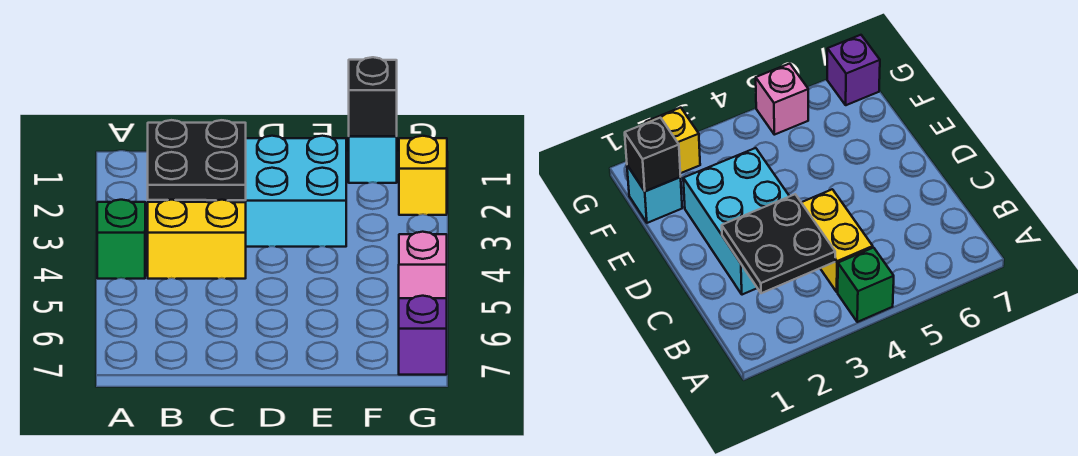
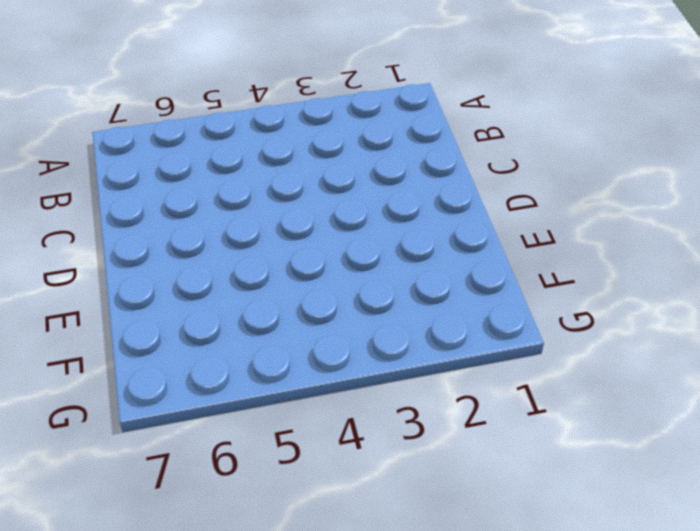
none -> green 1x1 brick [97,200,145,279]
none -> yellow 1x2 brick [148,200,246,279]

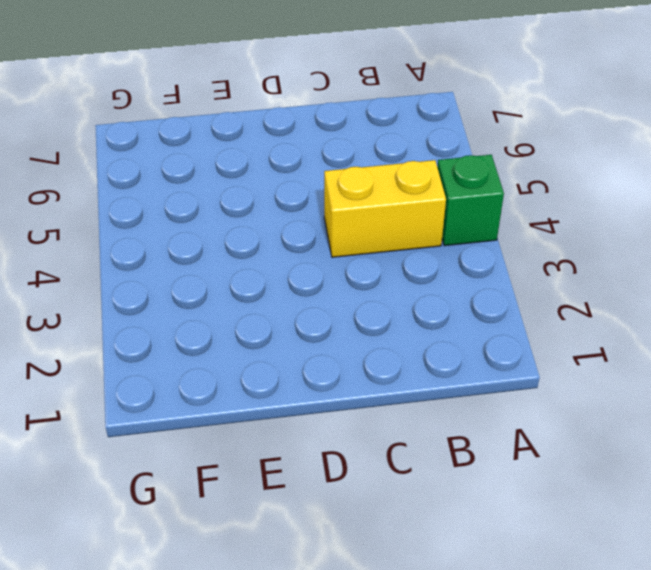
none -> cyan 2x3 brick [198,136,346,247]
none -> cyan 1x1 brick [349,136,397,183]

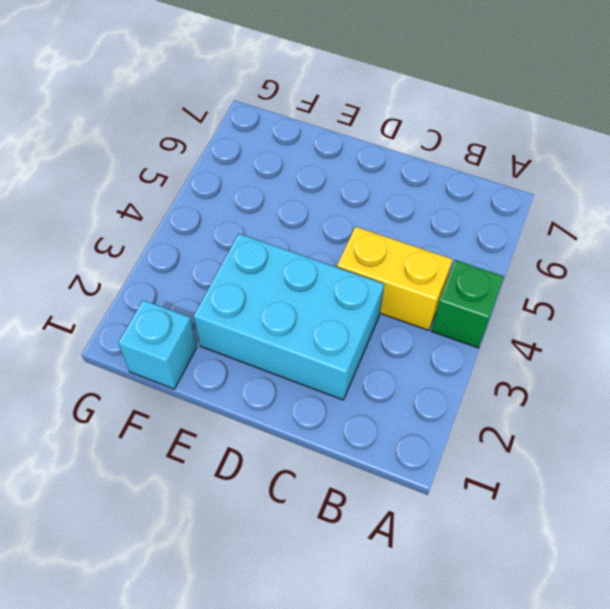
none -> yellow 1x1 brick [399,136,447,215]
none -> pink 1x1 brick [399,232,447,298]

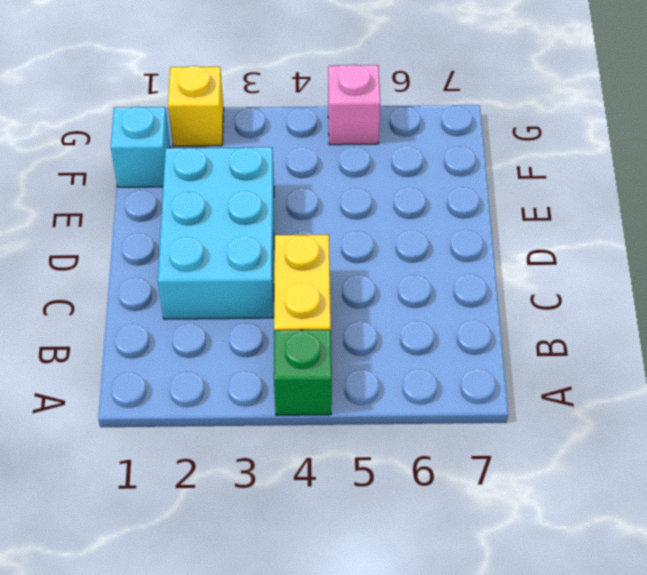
none -> purple 1x1 brick [399,296,447,375]
none -> black 2x2 plate [148,120,246,200]

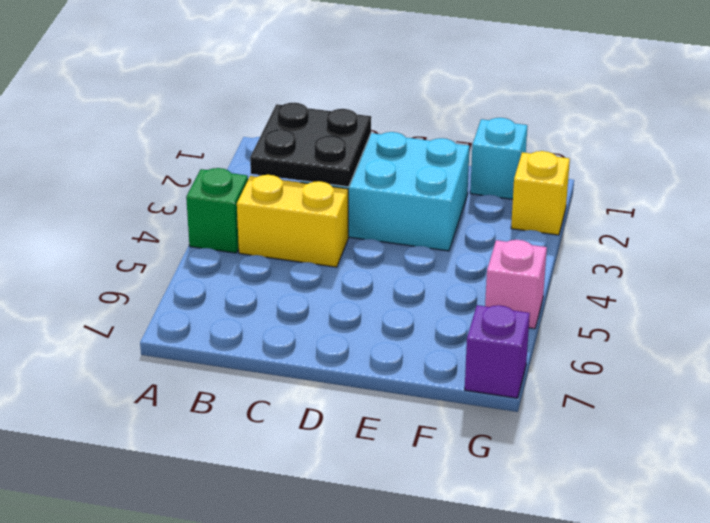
none -> black 1x1 brick [349,57,397,136]

